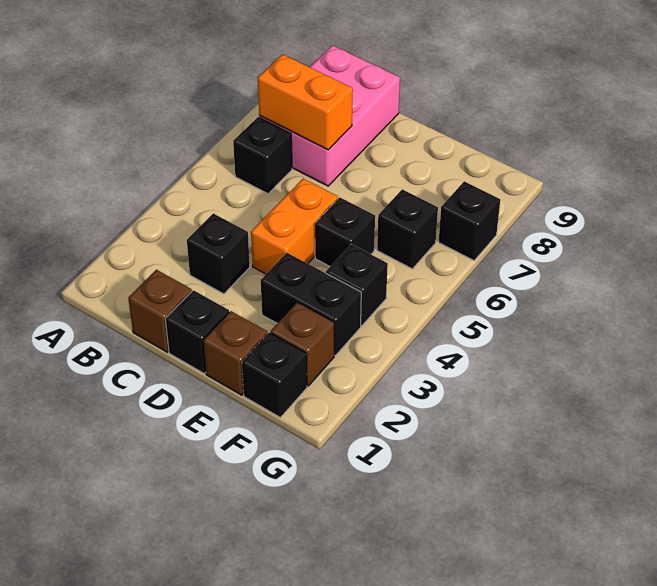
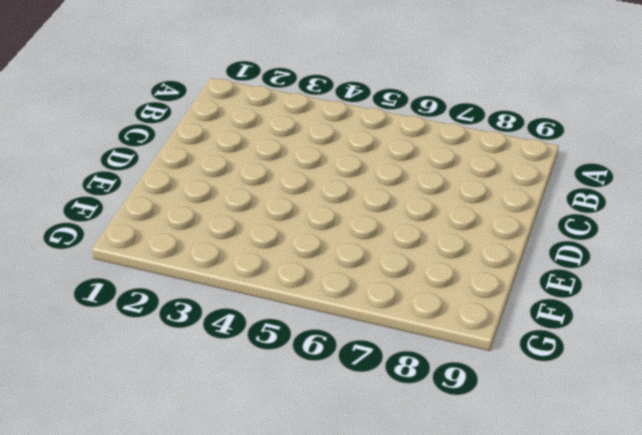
none -> black 1x1 brick [233,117,292,194]
none -> pink 2x3 brick [259,45,400,186]
none -> brown 1x1 brick [128,270,192,352]

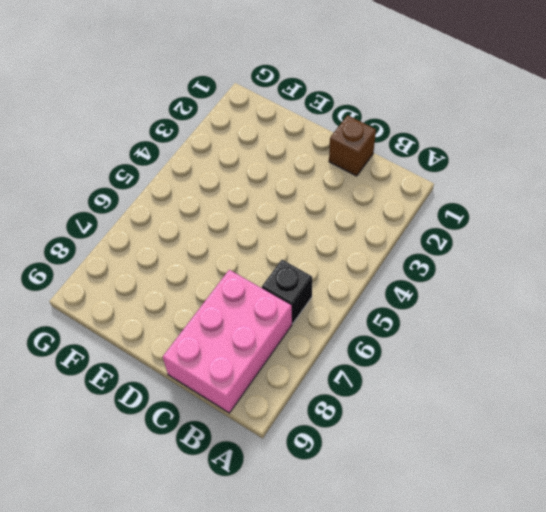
none -> black 1x1 brick [187,213,250,294]
none -> black 1x1 brick [165,290,229,373]
none -> orange 1x2 brick [251,179,338,274]

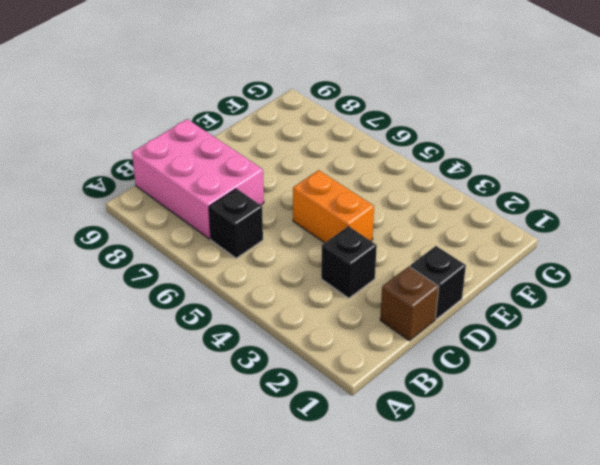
none -> brown 1x1 brick [203,311,267,395]
none -> black 1x2 brick [261,253,361,355]
none -> black 1x1 brick [315,197,375,266]

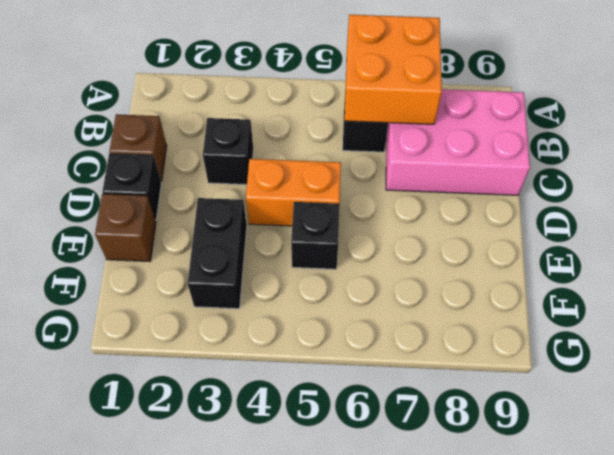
orange 2x2 brick [345,15,442,124] -> orange 1x2 brick [258,54,353,150]
none -> black 1x1 brick [242,332,307,417]
none -> brown 1x1 brick [271,302,334,386]
none -> black 1x1 brick [326,244,388,326]

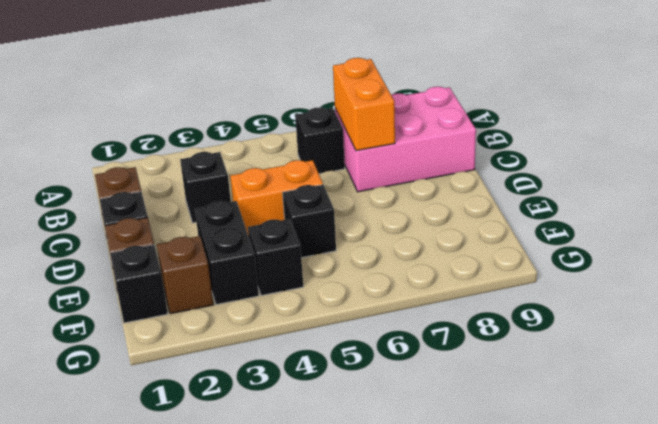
none -> black 1x1 brick [377,189,438,269]
none -> black 1x1 brick [439,181,500,260]

